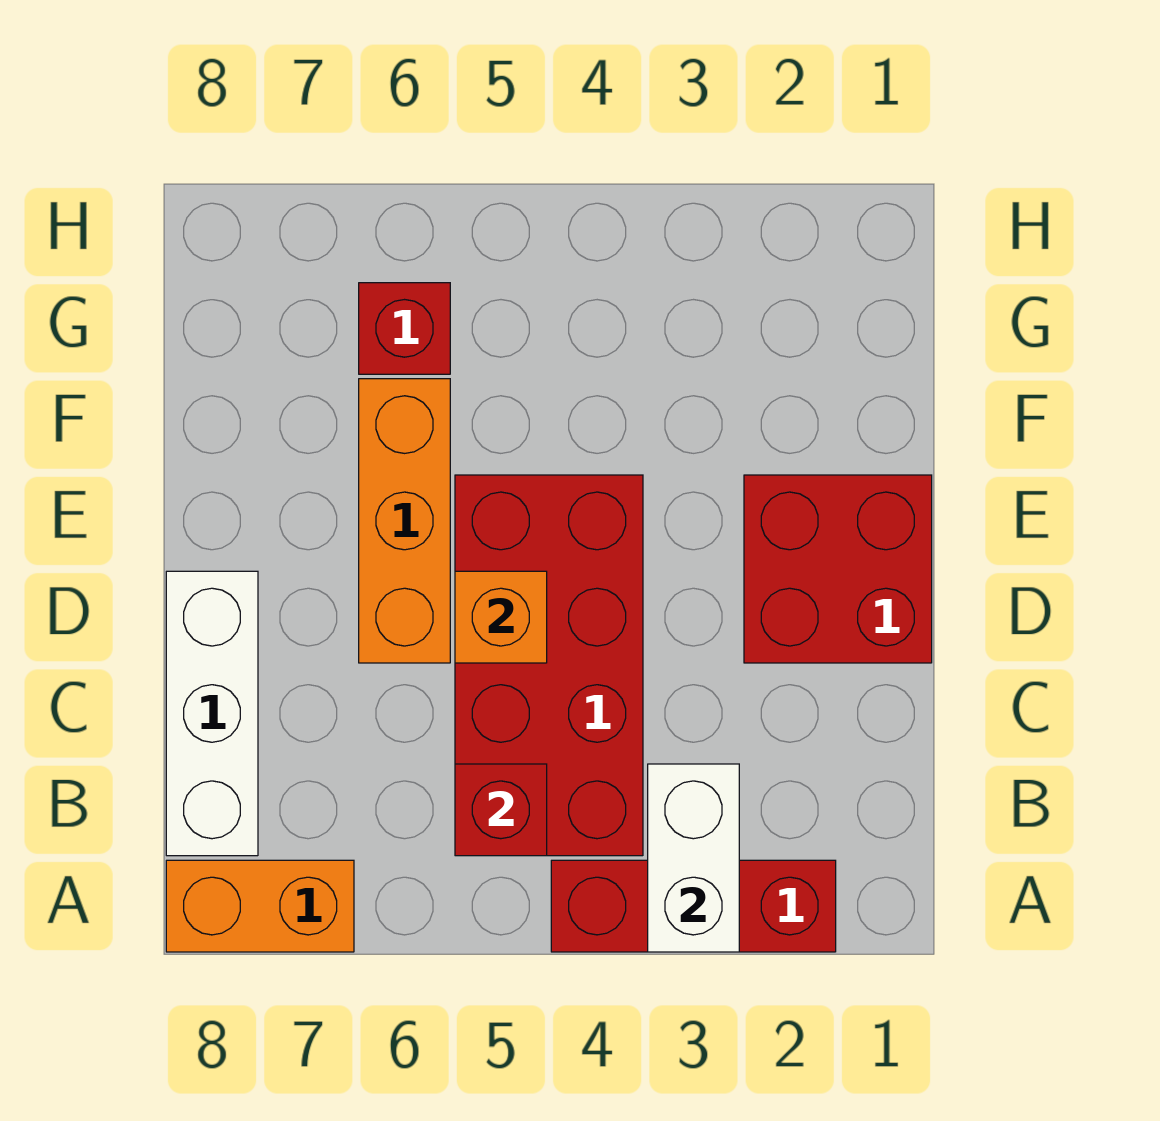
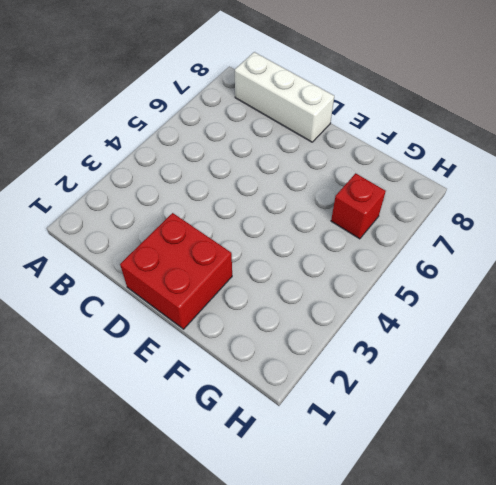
none -> red 1x3 brick [551,860,836,952]
none -> orange 1x2 brick [166,860,354,952]

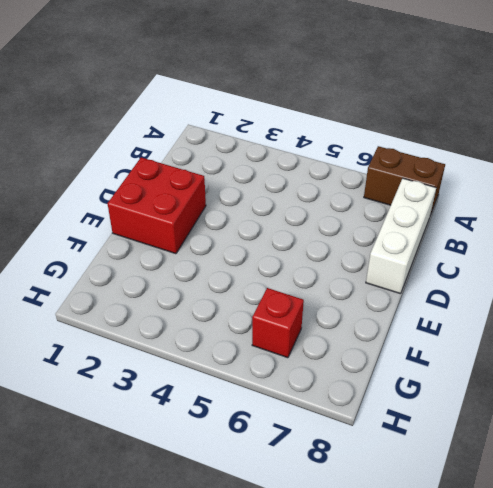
brown 1x2 brick [364,146,445,215] -> orange 1x2 brick [166,860,354,952]
none -> red 1x3 brick [551,860,836,952]
none -> red 2x4 brick [455,475,643,856]

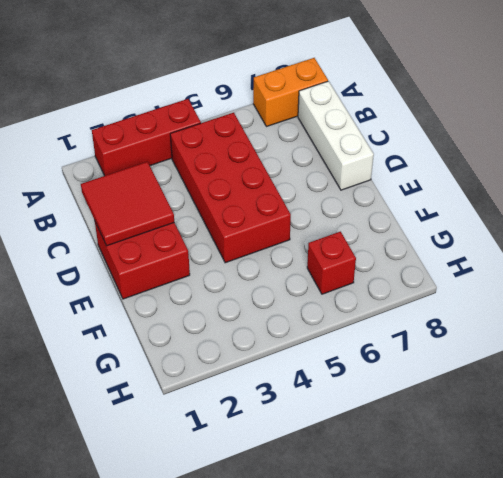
red 2x2 tile [81,162,174,246] -> none
none -> orange 1x3 brick [359,379,450,663]
none -> white 1x2 brick [648,764,739,952]

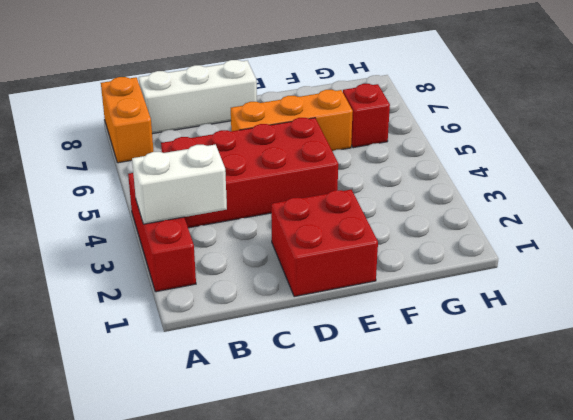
none -> red 1x1 brick [455,764,547,856]
none -> orange 1x1 brick [455,571,547,663]

